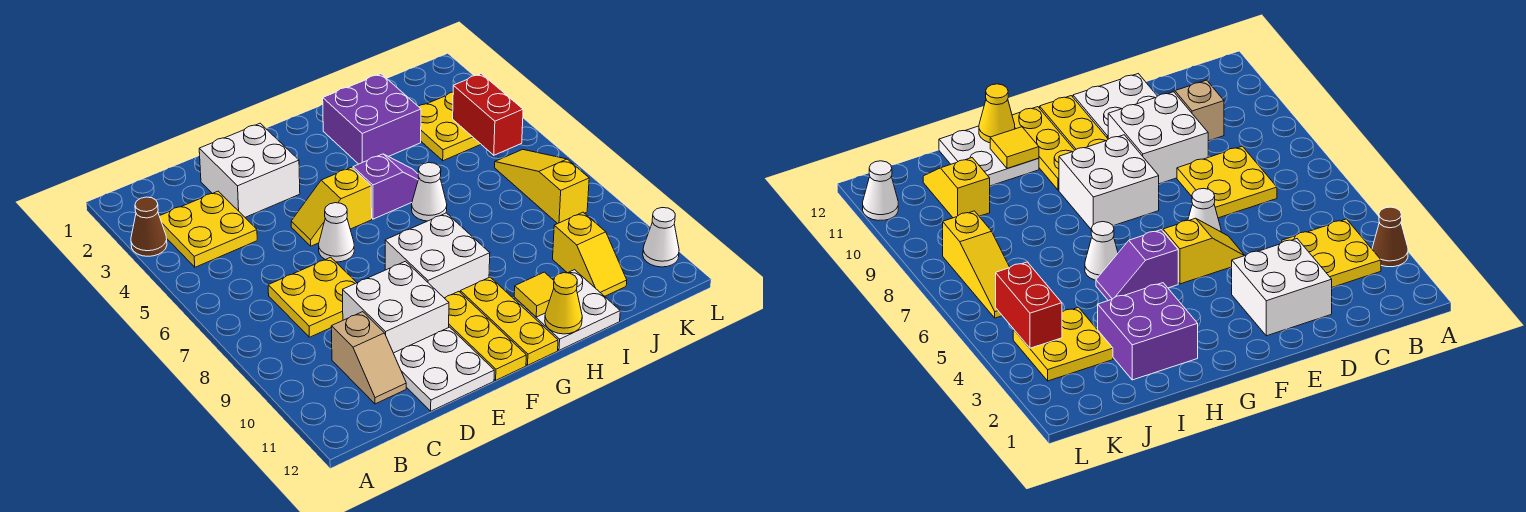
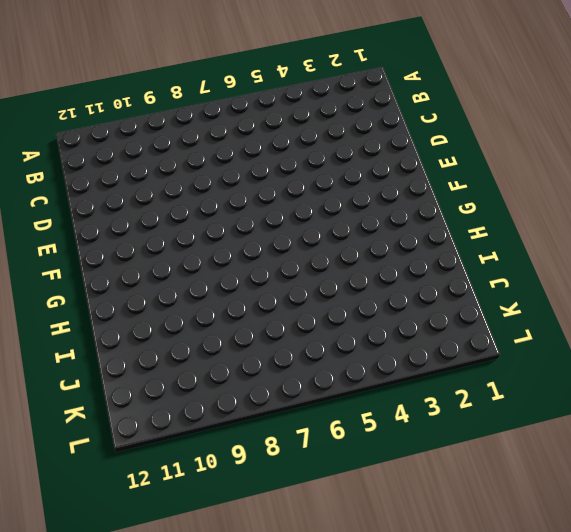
none -> brown 1x1 cone [131,197,167,256]
none -> yellow 2x2 plate [160,191,257,267]
none -> yellow 2x2 plate [268,257,357,337]

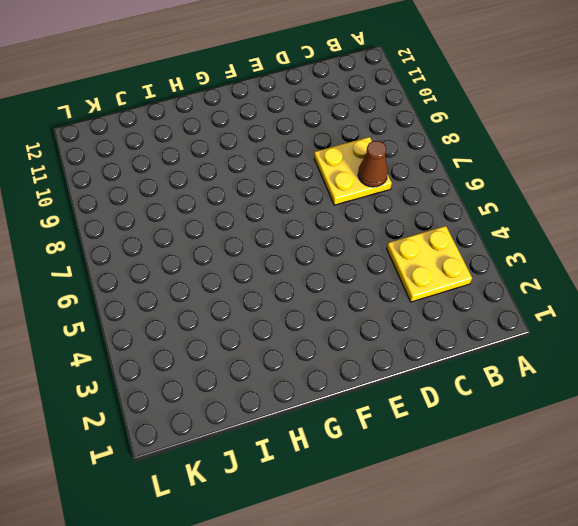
brown 1x1 cone [358,141,388,187] -> brown 1x1 cone moved to [131,197,167,256]
none -> tan 1x2 slope [331,312,406,404]
none -> white 2x2 brick [199,123,300,217]
none -> white 2x2 brick [343,261,449,353]

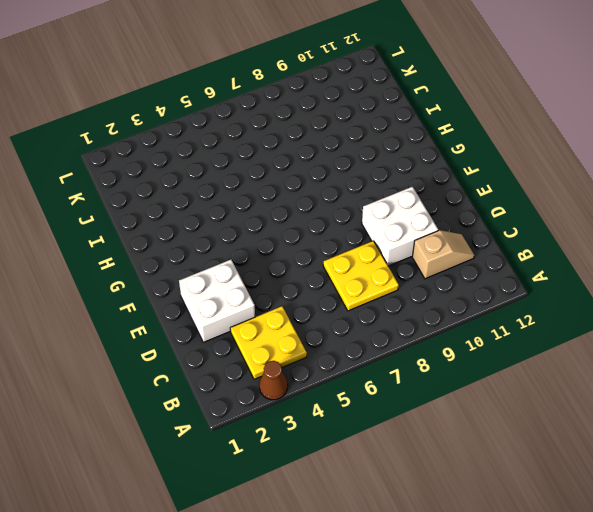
none -> white 2x2 plate [394,327,494,411]
none -> yellow 1x2 slope [291,167,372,246]
none -> white 1x1 cone [319,203,354,262]

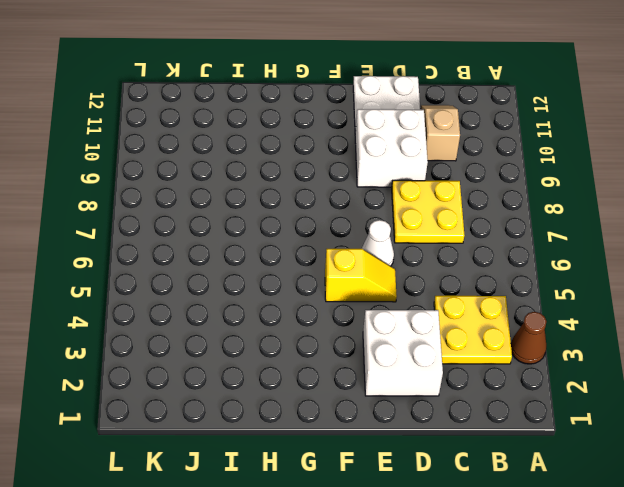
none -> white 2x2 brick [385,213,490,298]
none -> yellow 1x3 plate [445,291,526,380]
none -> purple 1x2 slope [353,154,419,219]

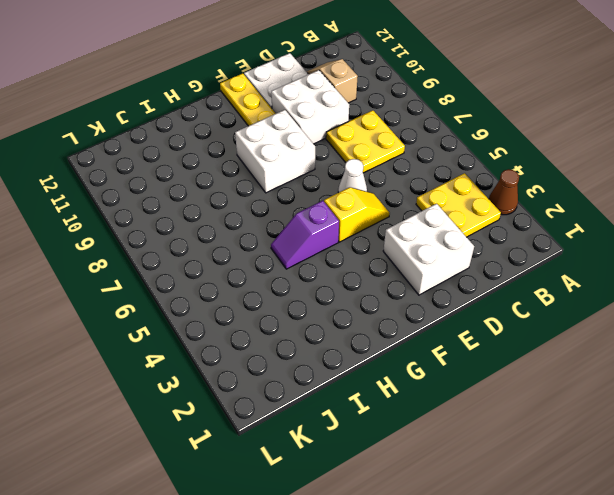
none -> yellow 1x3 plate [460,277,558,365]
none -> purple 2x2 brick [323,74,421,164]
none -> white 1x1 cone [412,163,447,221]

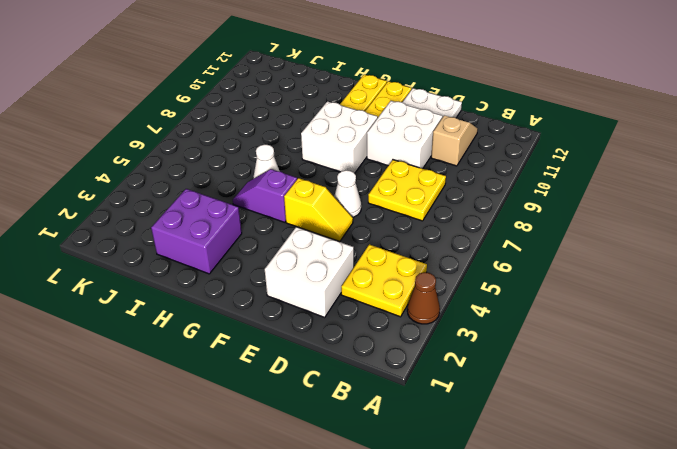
none -> white 2x2 plate [514,270,620,350]
none -> yellow 2x2 plate [418,92,481,161]
none -> yellow 1x2 slope [553,212,627,296]

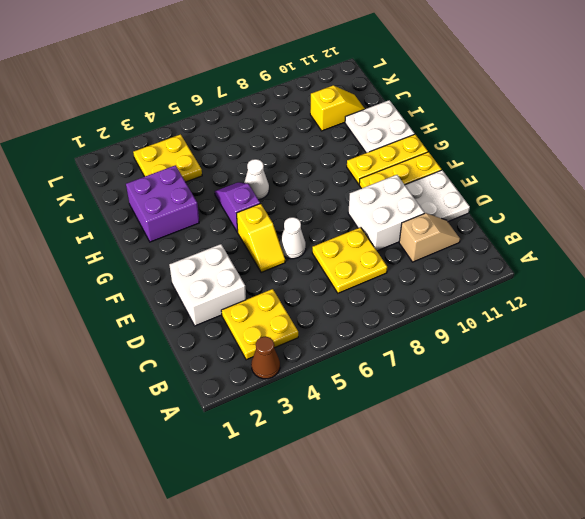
none -> white 2x2 brick [385,213,490,298]
none -> yellow 1x3 slope [494,149,589,224]
none -> white 1x1 cone [643,208,679,267]

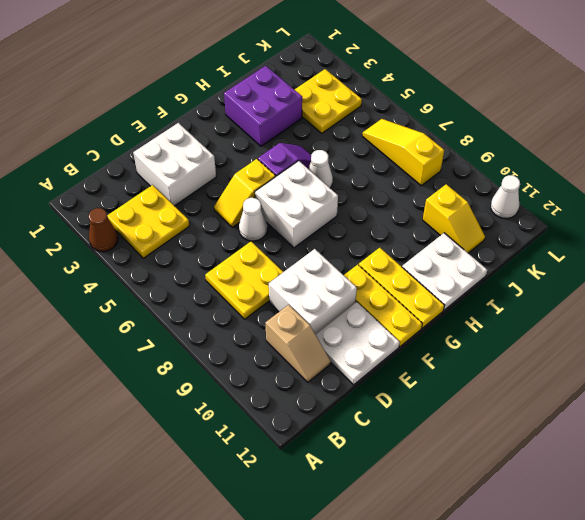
white 2x2 brick [255,161,338,248] -> white 2x2 brick moved to [385,213,490,298]
none -> yellow 1x1 tile [514,272,554,317]
none -> yellow 1x1 cone [545,273,582,334]
none -> red 1x2 brick [453,74,523,155]

